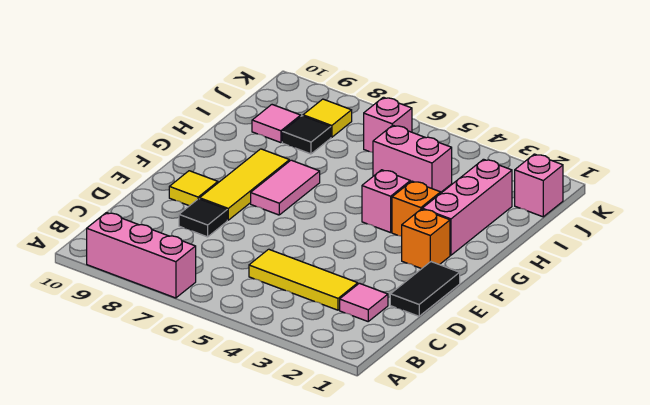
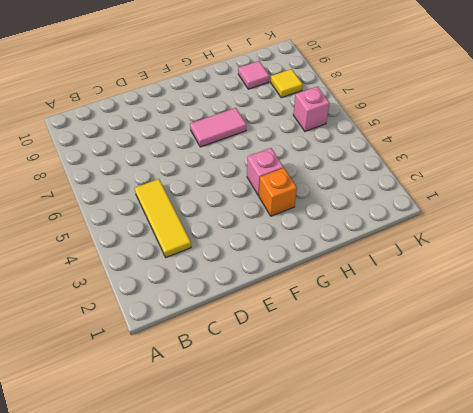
none -> pink 1x3 brick [87,213,196,298]
none -> pink 1x1 tile [340,283,388,321]
none -> black 1x2 tile [390,262,460,316]

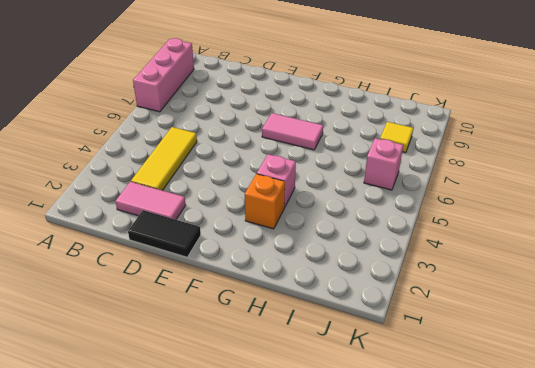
pink 1x2 tile [115,182,186,220] -> pink 1x1 tile [340,283,388,321]
none -> black 1x1 tile [179,199,227,237]
none -> yellow 1x3 tile [200,149,289,220]
none -> yellow 1x1 tile [169,171,218,206]

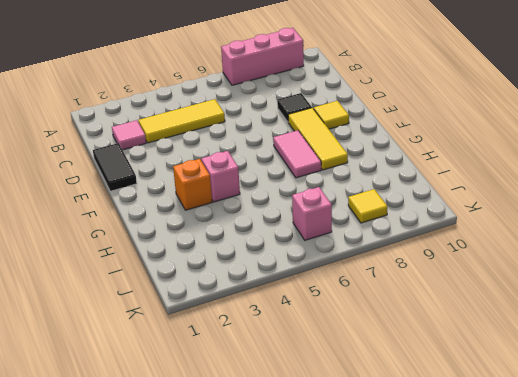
none -> orange 1x1 brick [402,209,450,269]
none -> pink 1x3 brick [422,159,512,255]
none -> pink 1x2 brick [373,125,452,192]

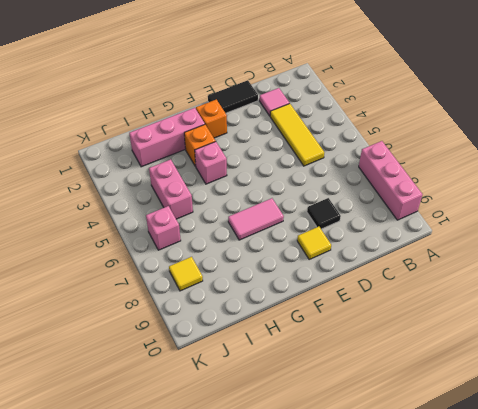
none -> yellow 1x3 tile [200,149,289,220]
none -> black 1x1 tile [282,116,331,154]
none -> pink 1x1 tile [252,105,301,143]

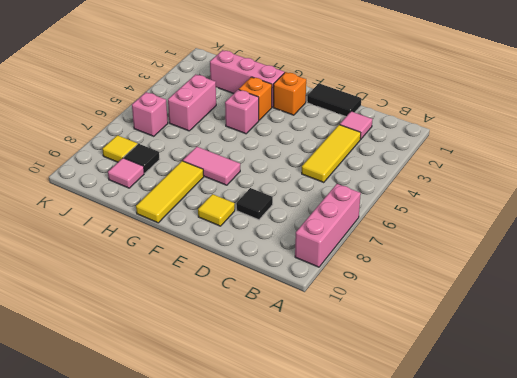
yellow 1x3 tile [136,161,204,223] -> yellow 1x3 tile turned to [200,149,289,220]
none -> pink 1x1 brick [515,154,563,217]

